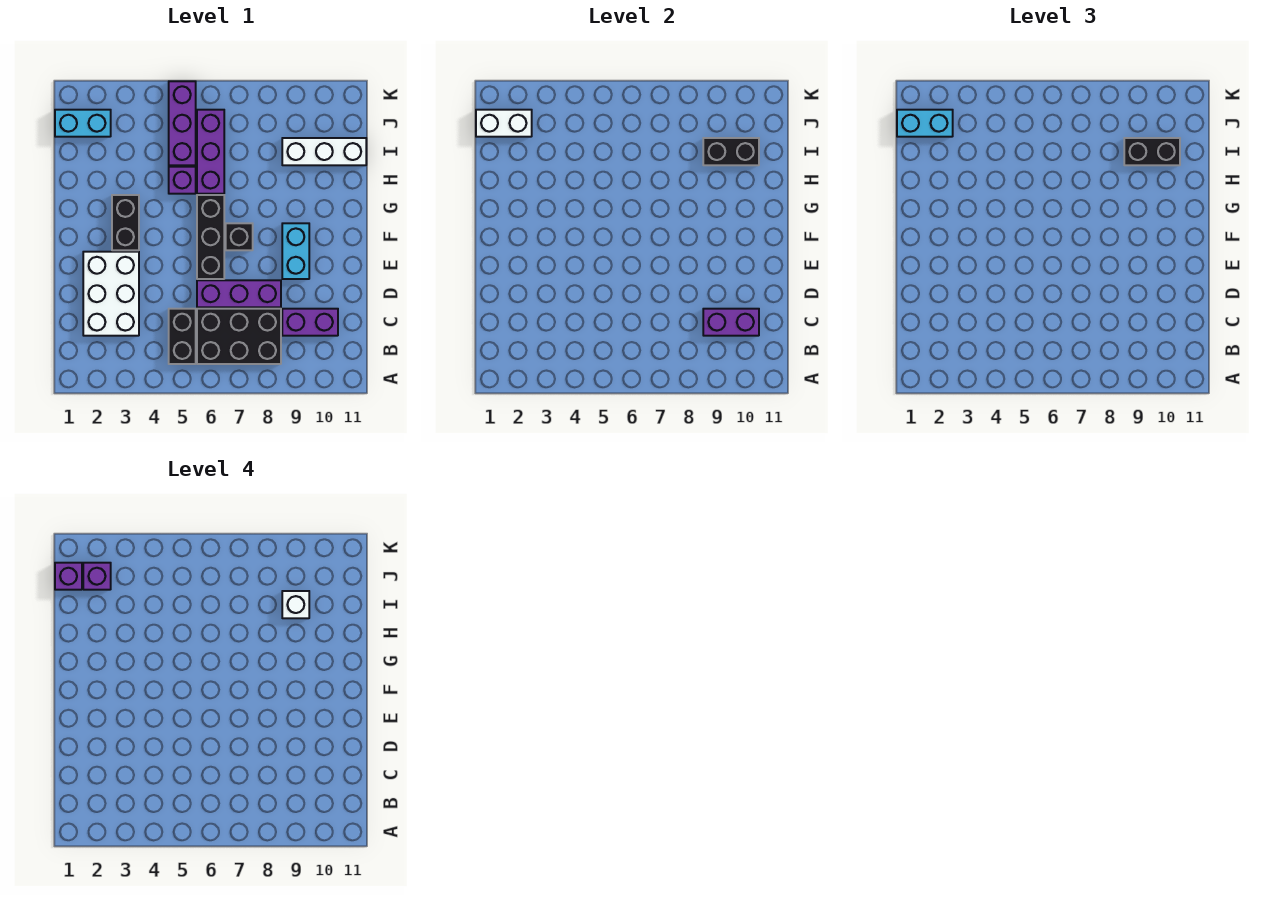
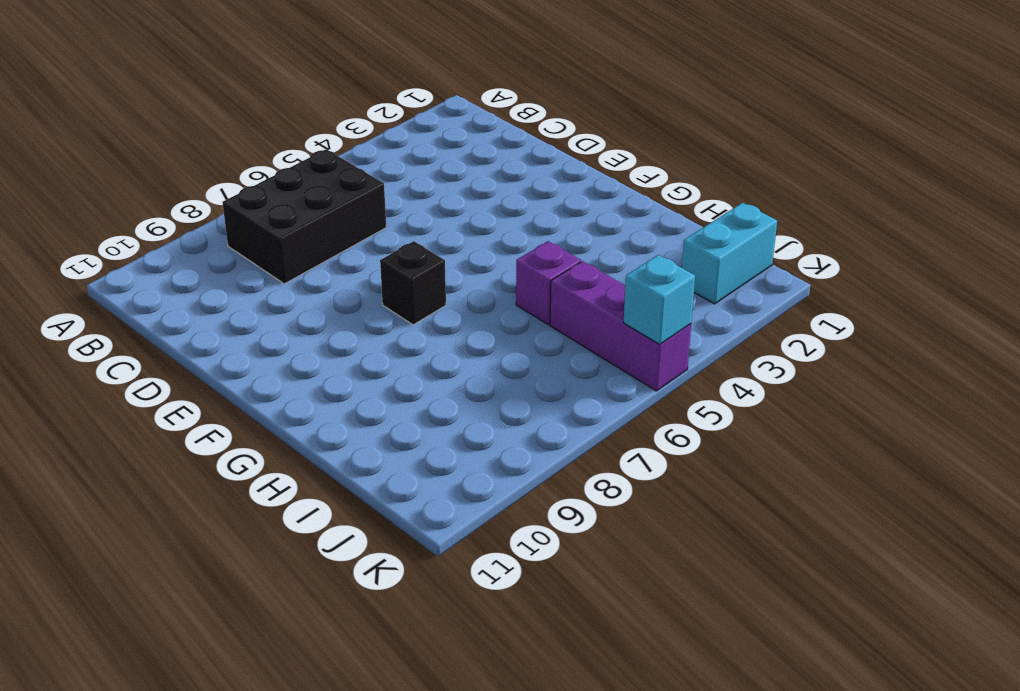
cyan 1x1 brick [624,255,695,344] -> none
none -> black 1x2 brick [169,309,196,364]
none -> white 2x3 brick [83,252,139,336]
none -> purple 1x2 brick [282,309,338,336]

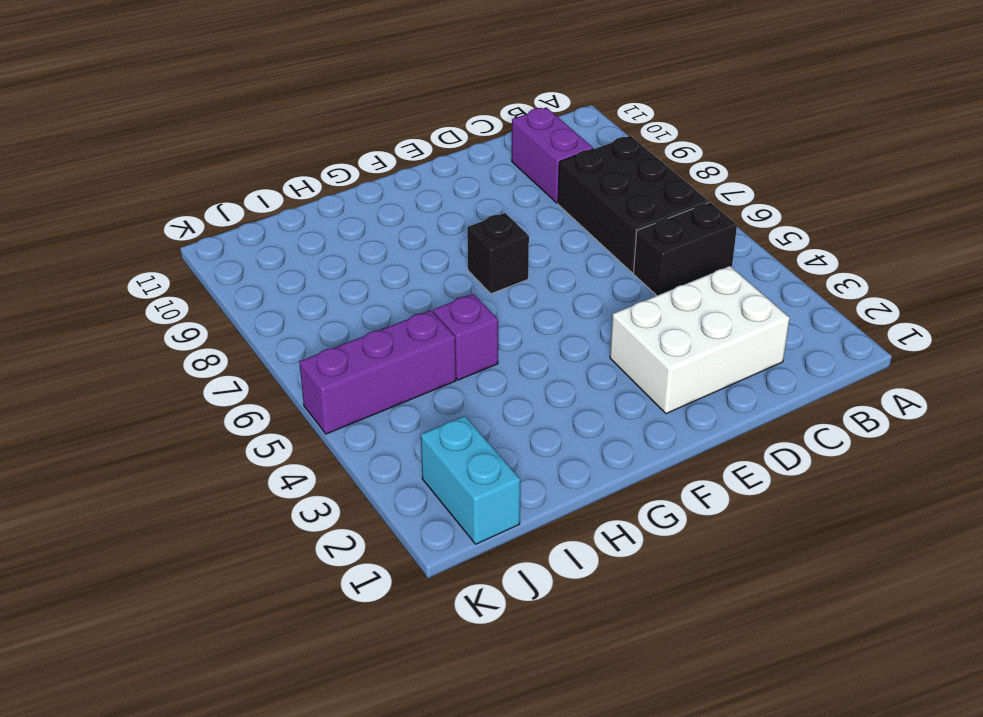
none -> purple 1x3 brick [197,280,281,307]
none -> black 1x3 brick [197,195,224,279]
none -> cyan 1x2 brick [282,223,309,279]

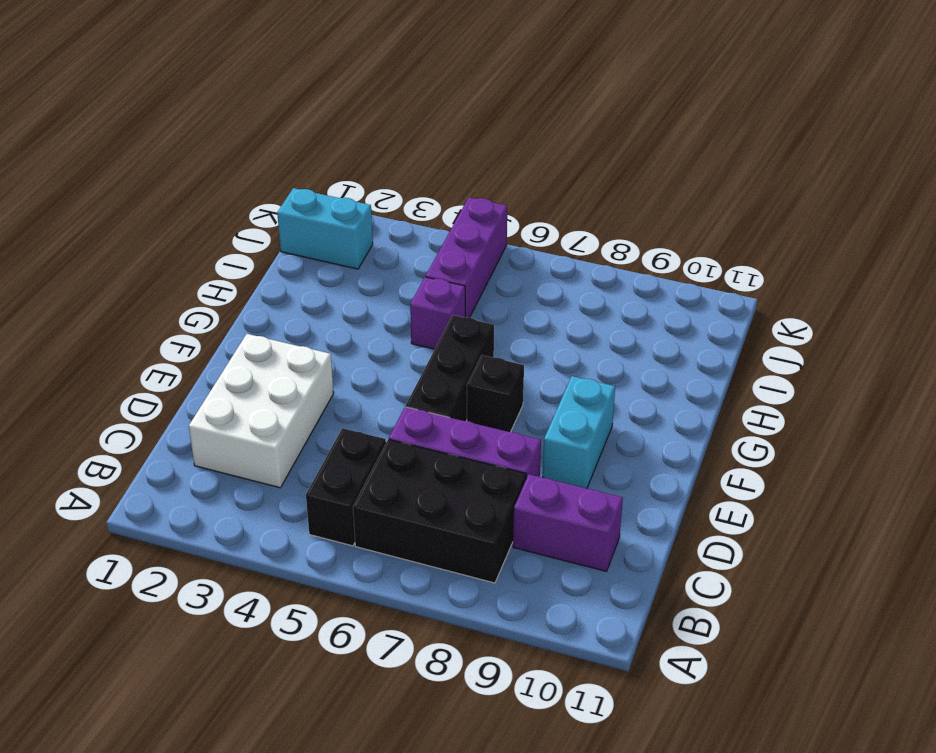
none -> black 1x2 brick [112,195,139,250]
none -> purple 1x3 brick [197,110,224,194]
none -> white 1x3 brick [282,138,366,165]

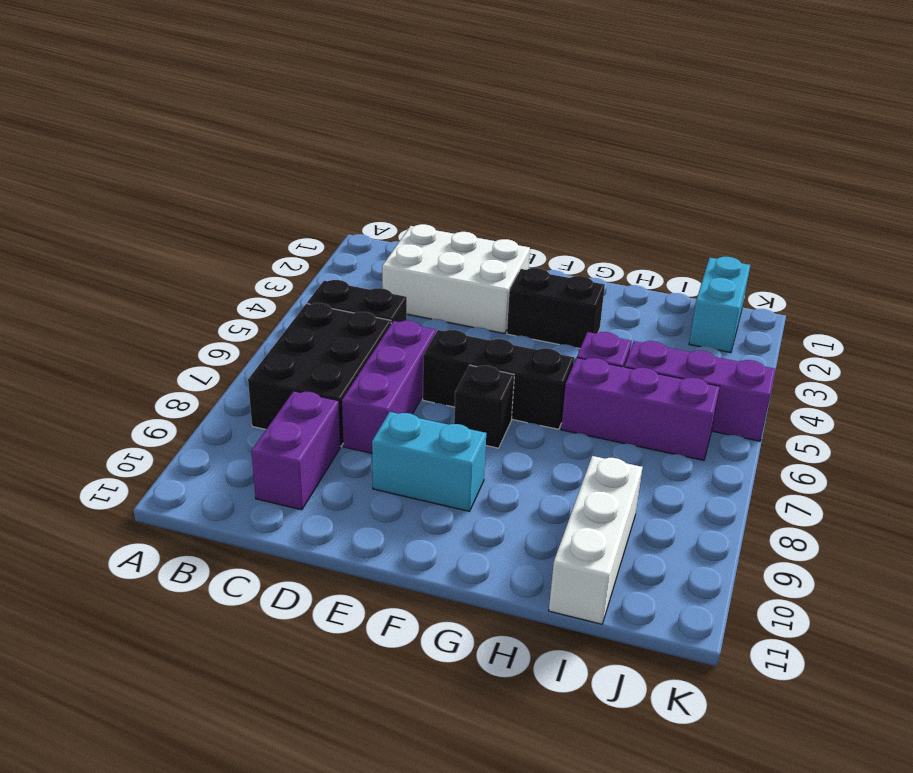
none -> purple 1x2 brick [703,309,759,336]
none -> black 1x2 brick [703,138,759,165]
none -> white 1x2 brick [476,110,532,137]

